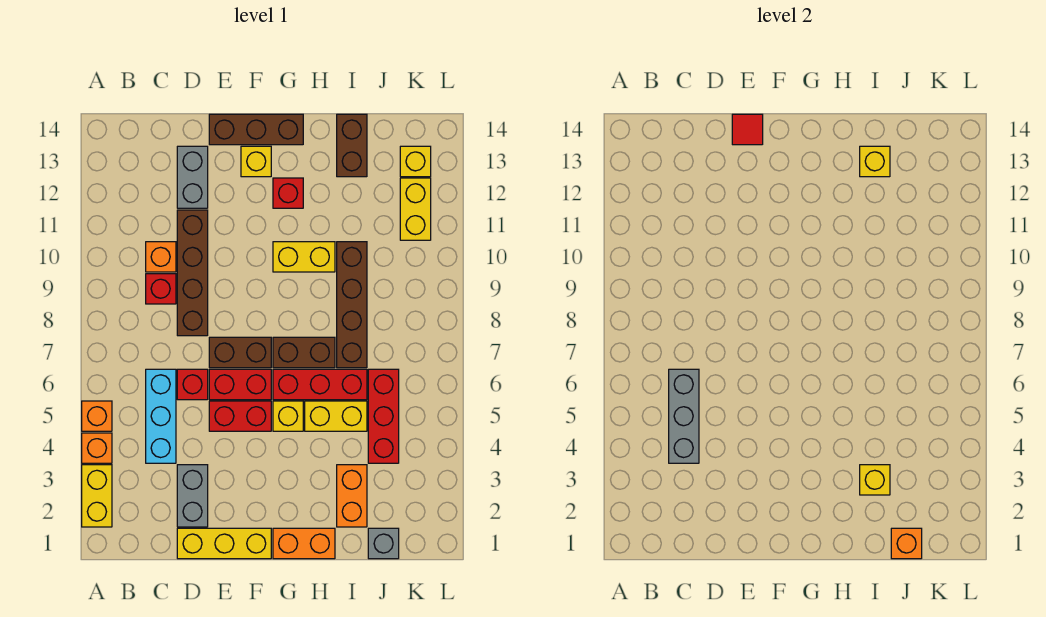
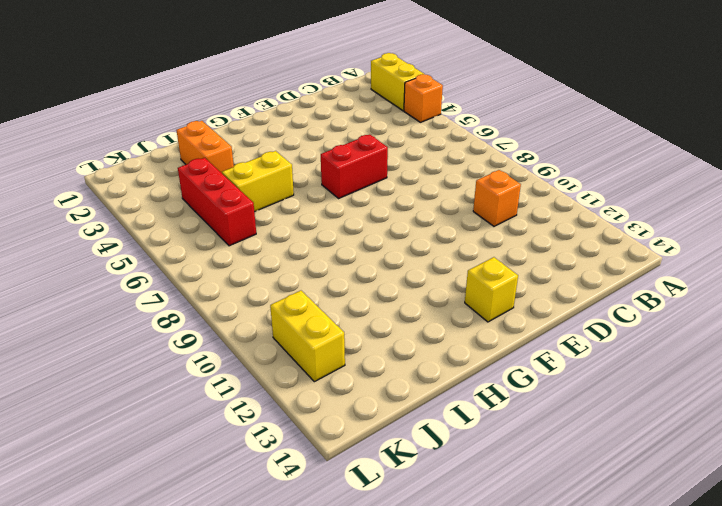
none -> orange 1x1 brick [82,401,112,431]
none -> cyan 1x3 brick [146,369,176,463]
none -> red 1x1 brick [146,274,176,304]
none -> yellow 1x3 brick [177,528,271,559]

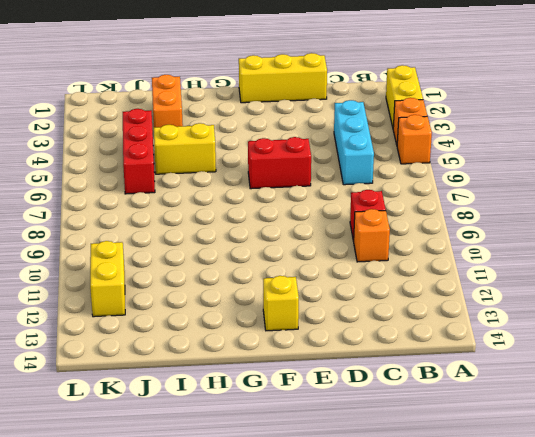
none -> grey 1x2 brick [177,465,208,527]
none -> red 1x1 brick [177,369,208,400]
none -> brown 1x4 brick [177,210,208,336]
none -> grey 1x2 brick [177,146,208,208]

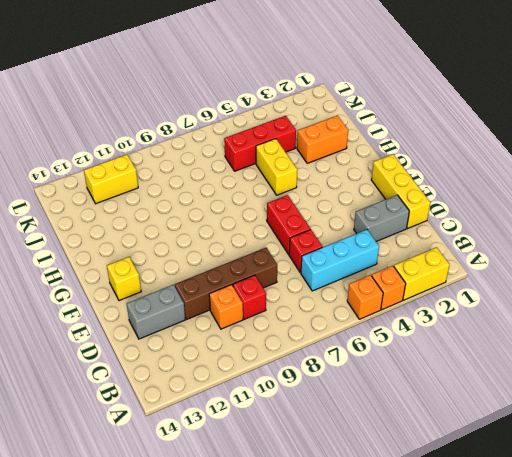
none -> red 1x2 brick [209,401,271,431]
none -> brown 1x2 brick [209,337,271,368]
none -> brown 1x3 brick [209,114,303,145]
none -> orange 1x2 brick [273,528,335,559]

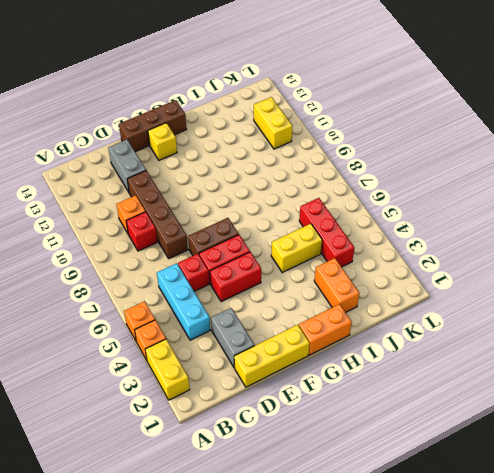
none -> yellow 1x1 brick [273,401,303,431]
none -> red 1x3 brick [273,369,367,400]
none -> brown 1x2 brick [273,337,335,368]
none -> yellow 1x2 brick [273,242,335,272]

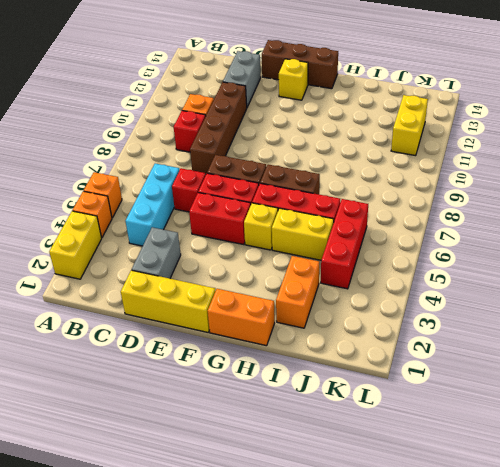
none -> yellow 1x2 brick [273,242,335,272]
none -> red 1x1 brick [273,178,303,208]
none -> brown 1x4 brick [337,242,367,368]
none -> brown 1x2 brick [337,114,367,177]

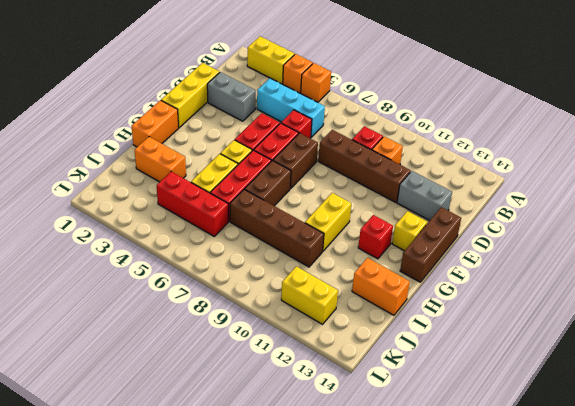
orange 1x2 brick [352,258,410,315] -> brown 1x2 brick [337,114,367,177]
none -> grey 1x1 brick [368,528,399,559]
none -> yellow 1x1 brick [400,146,431,177]
none -> grey 1x3 brick [669,369,699,463]
none -> red 1x1 tile [732,114,763,145]

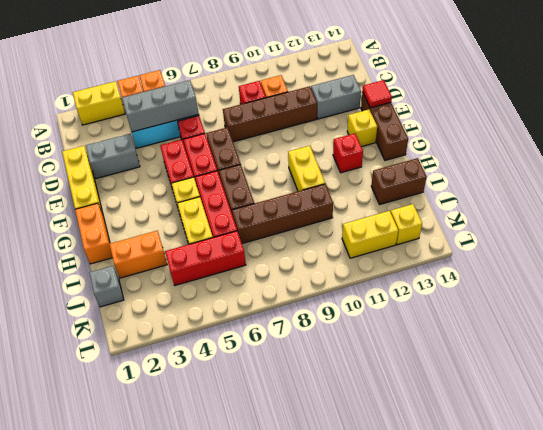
none -> yellow 1x1 brick [860,465,890,495]
none -> yellow 1x1 brick [860,146,890,177]
none -> orange 1x1 brick [891,528,922,559]

